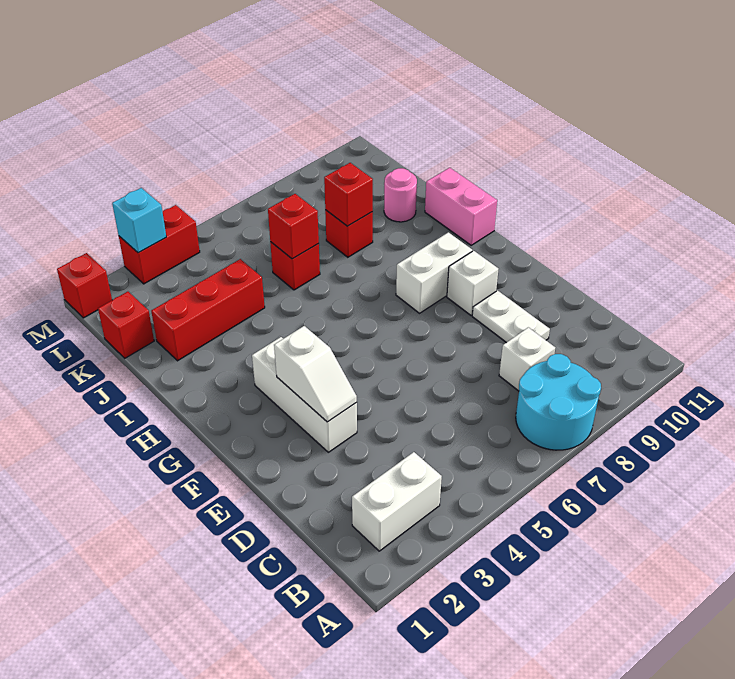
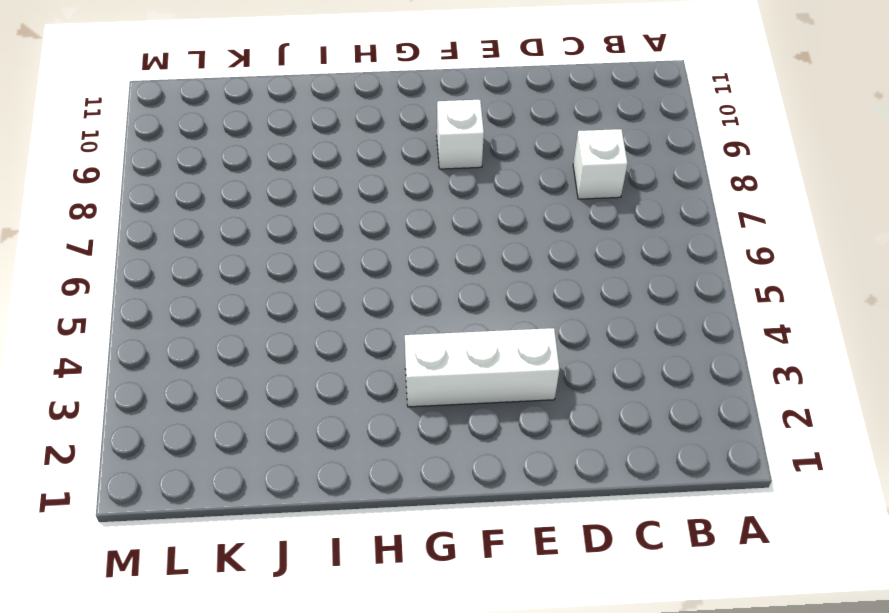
none -> cyan 2x2 round brick [516,354,601,450]
none -> white 1x2 brick [352,452,442,551]
none -> white 1x2 plate [472,290,550,343]

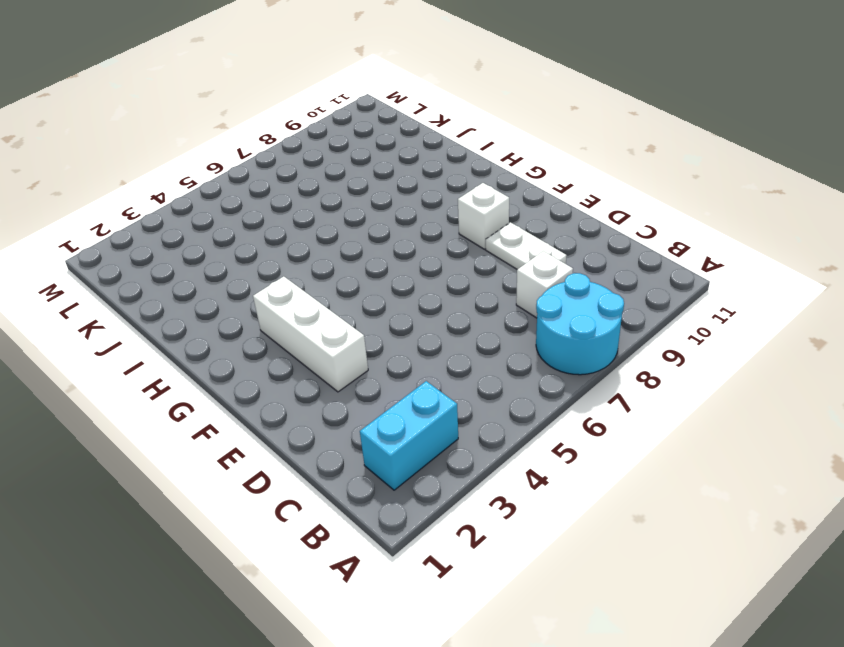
cyan 1x2 brick [360,381,458,490] -> white 1x2 brick [352,452,442,551]
none -> white 1x2 brick [396,232,472,313]
none -> pink 1x2 brick [425,168,497,245]
none -> red 1x3 brick [151,259,265,361]

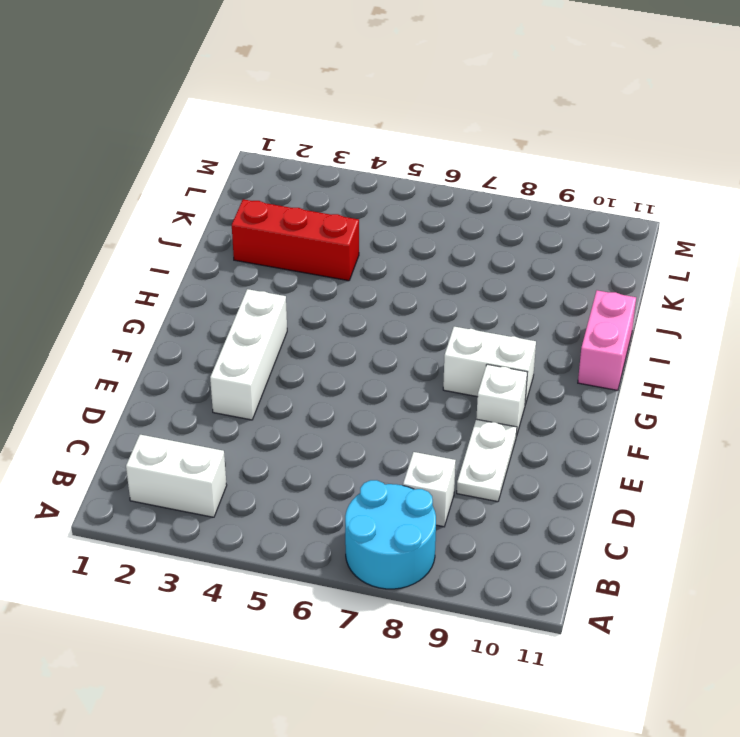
none -> red 1x1 brick [270,242,320,290]
none -> red 1x1 brick [325,210,373,257]
none -> pink 1x1 round brick [384,168,417,222]

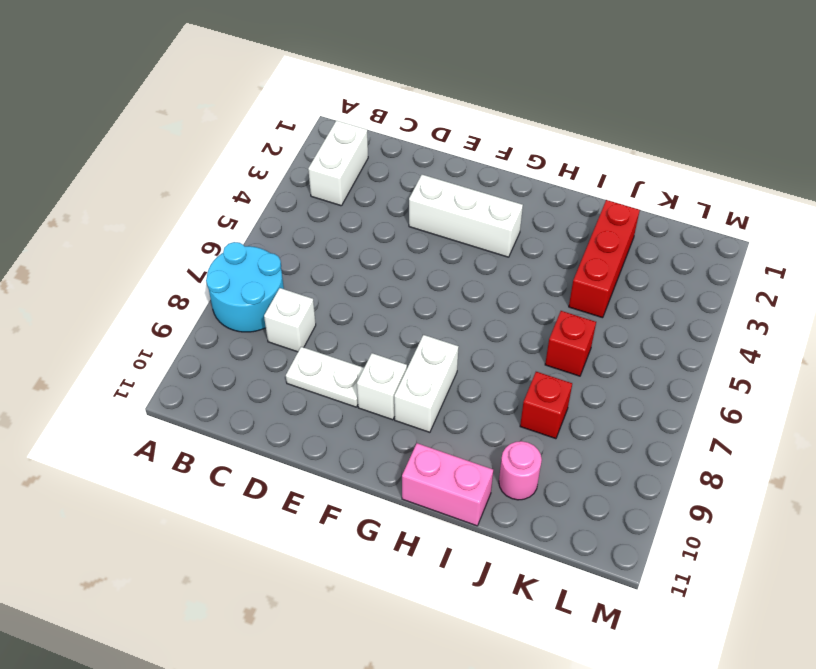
none -> red 1x1 brick [98,292,154,358]
none -> red 1x1 brick [57,253,112,318]
none -> red 1x2 brick [119,205,200,284]

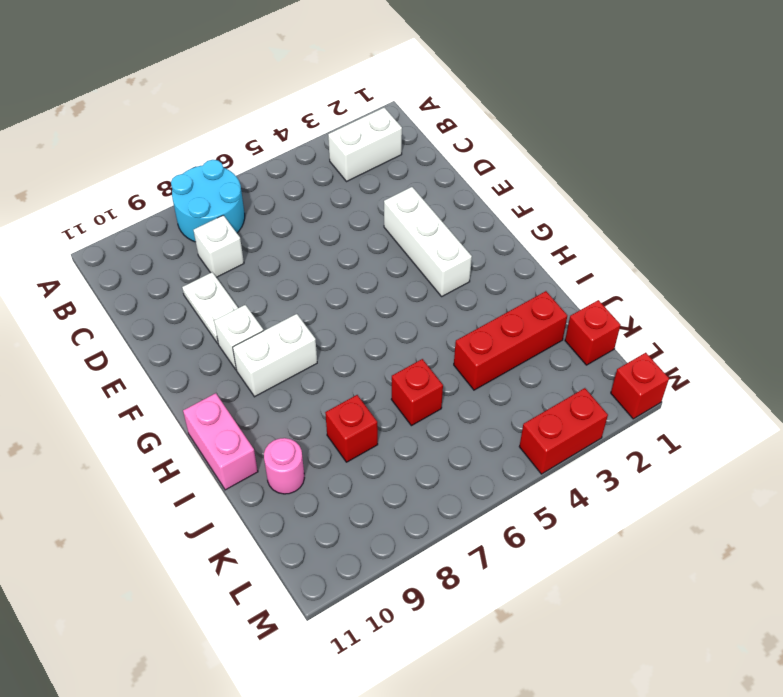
none -> white 1x2 slope [274,326,357,422]
none -> red 1x1 brick [268,194,319,259]
none -> red 1x1 brick [324,163,373,226]

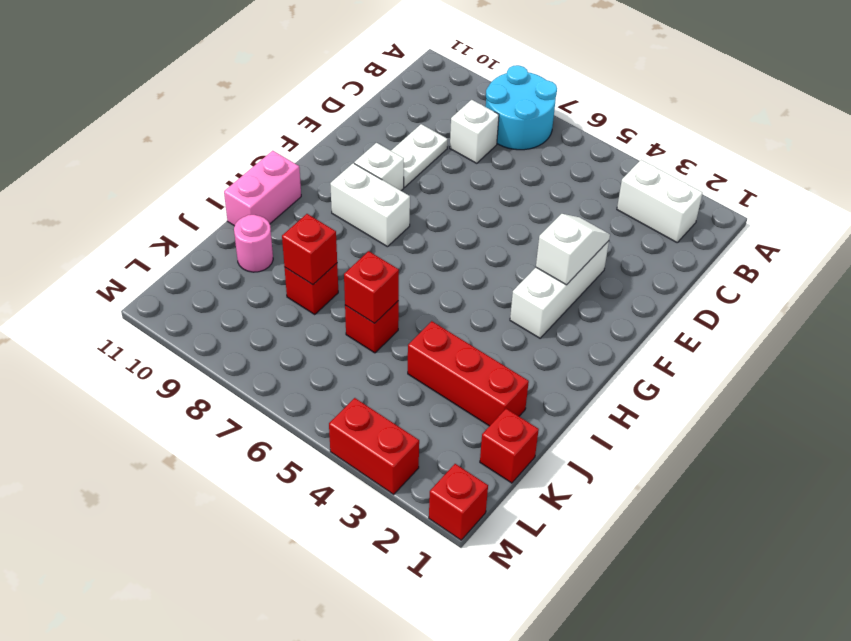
none -> cyan 1x1 brick [112,188,166,253]

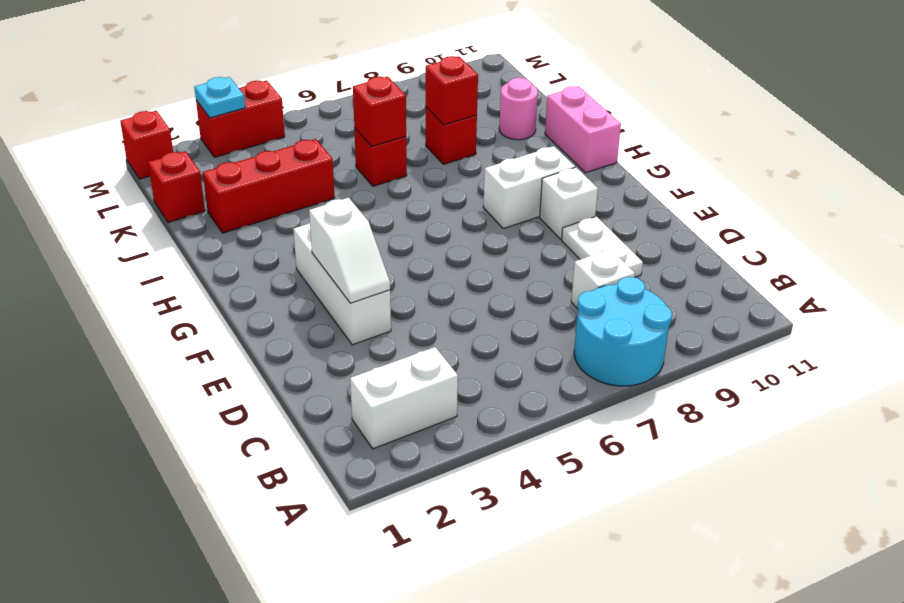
cyan 1x1 plate [194,77,245,118] -> cyan 1x1 brick [112,188,166,253]

